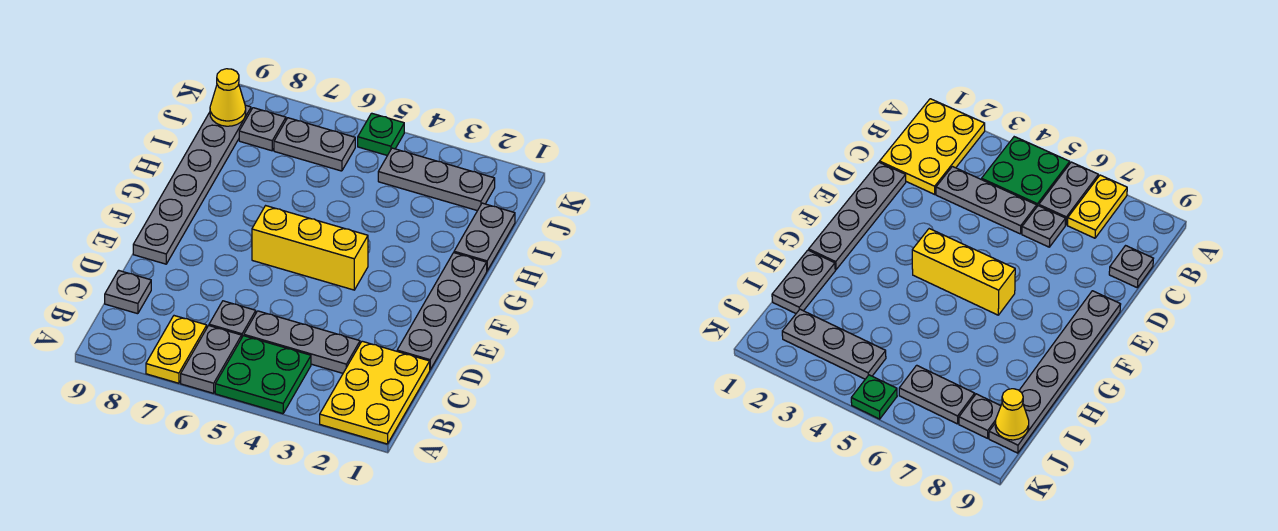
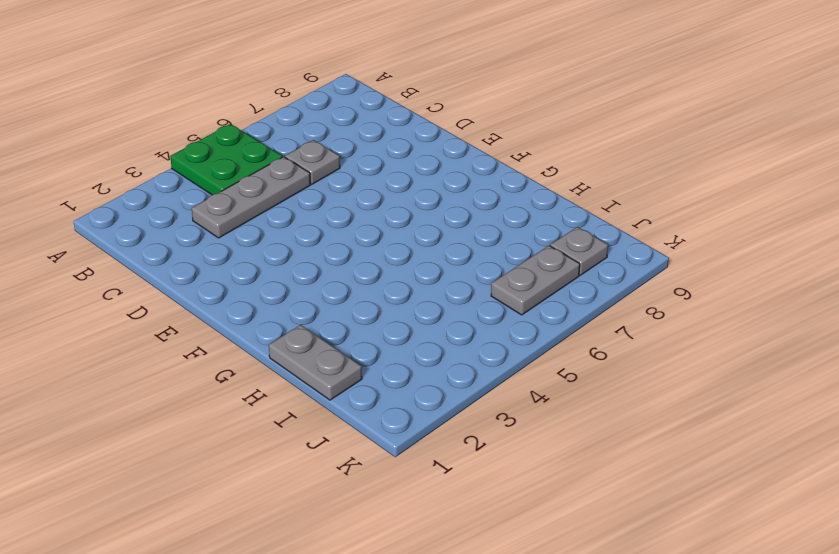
none -> yellow 2x3 plate [320,341,430,444]
none -> grey 1x2 plate [181,326,242,393]
none -> yellow 1x2 plate [146,316,207,383]

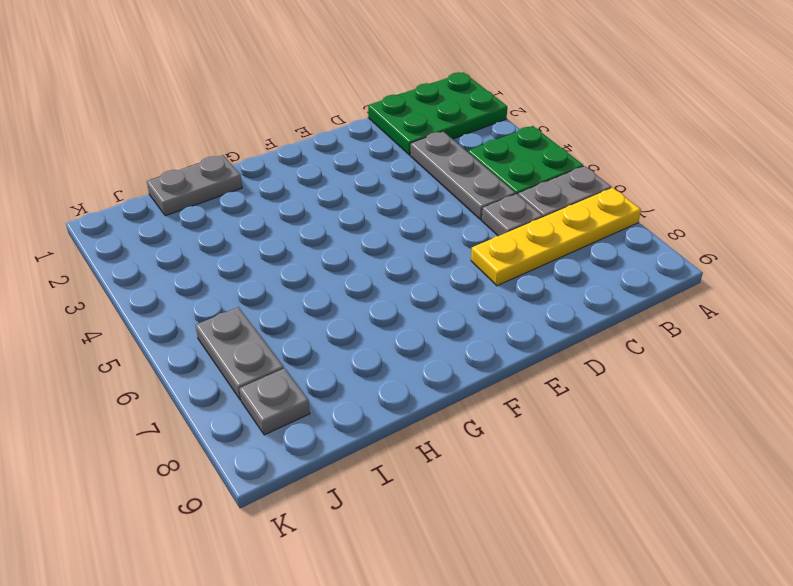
green 2x3 plate [368,72,507,155] -> yellow 2x3 plate [320,341,430,444]
yellow 1x4 plate [471,188,641,286] -> yellow 1x2 plate [146,316,207,383]
none -> grey 1x1 plate [105,270,151,314]
none -> grey 1x4 plate [397,253,487,369]
none -> grey 1x6 plate [133,105,251,264]

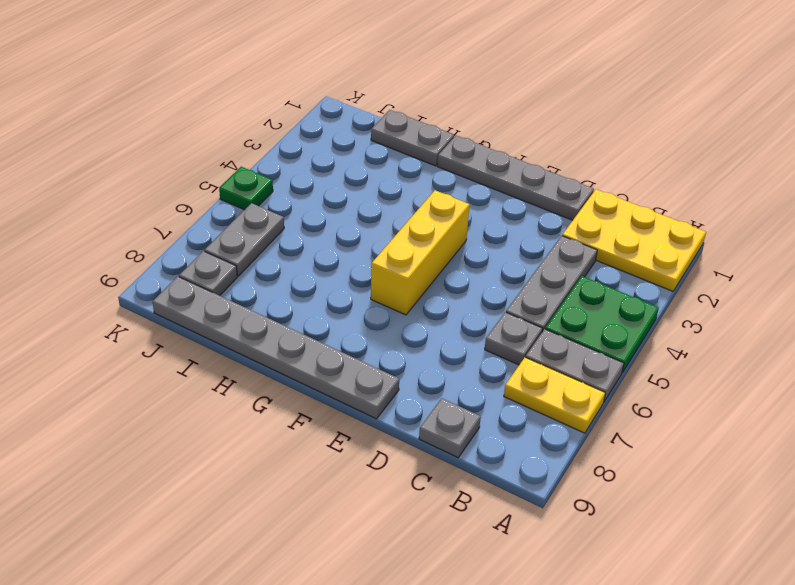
none -> grey 1x3 plate [378,148,495,211]
none -> yellow 1x1 cone [210,69,246,126]

